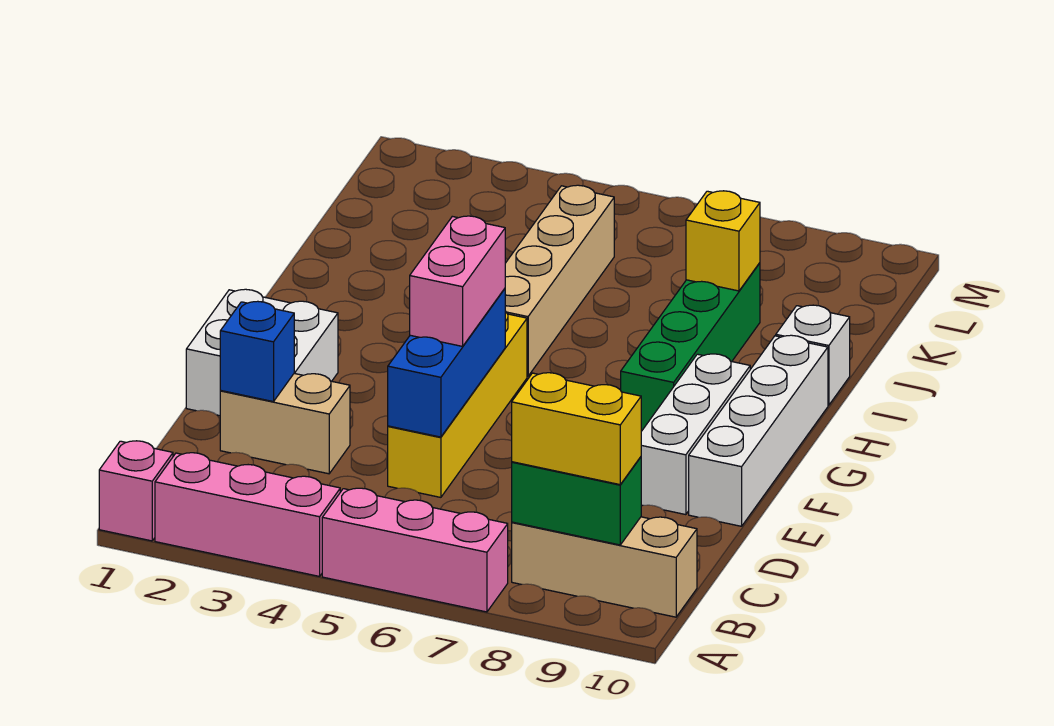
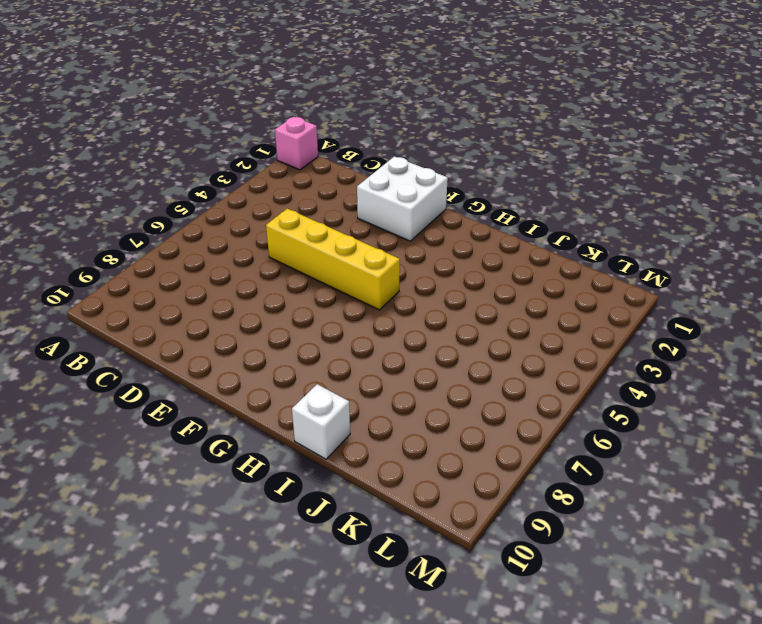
none -> pink 1x3 brick [155,453,340,576]
none -> pink 1x3 brick [322,488,508,612]
none -> tan 1x3 brick [512,517,697,617]

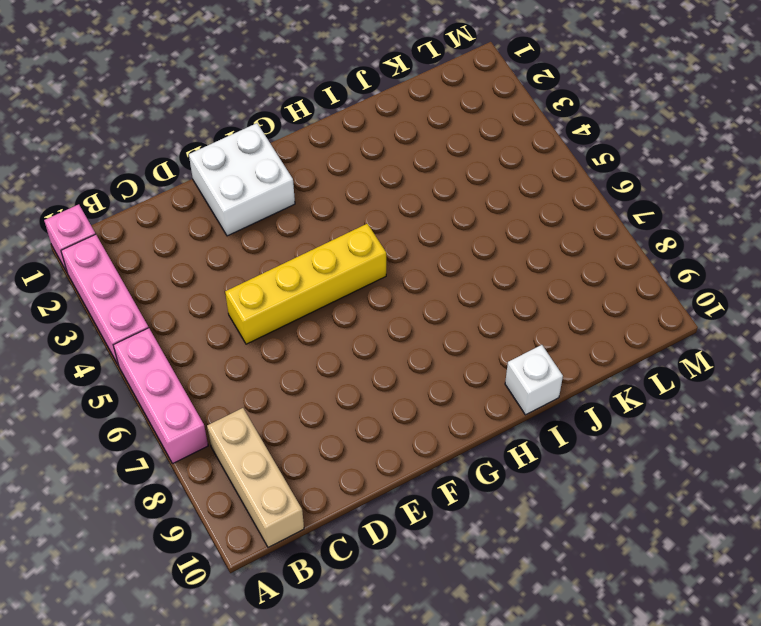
none -> tan 1x2 brick [220,373,350,474]
none -> white 1x3 brick [641,354,750,515]
none -> white 1x4 brick [689,335,828,526]

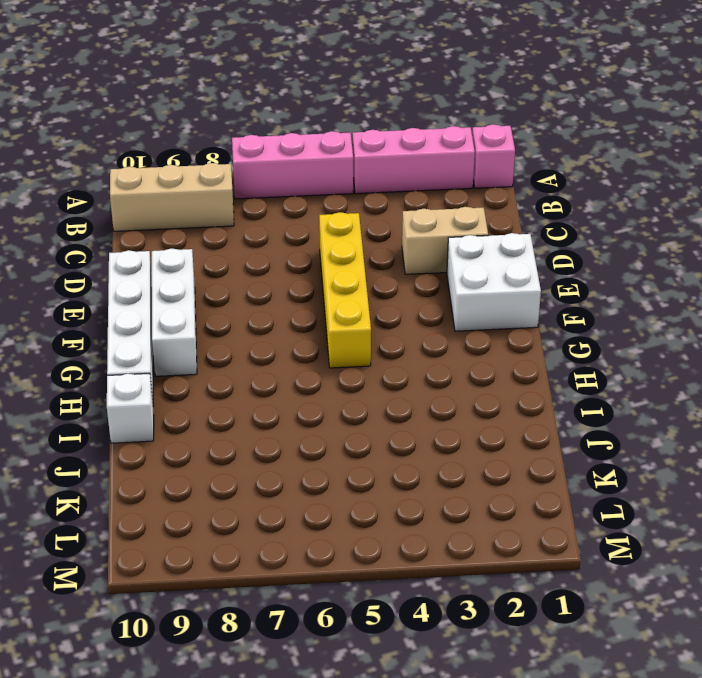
none -> green 1x4 brick [621,263,760,431]
none -> tan 1x4 brick [505,185,614,376]
none -> green 1x2 brick [512,457,642,545]

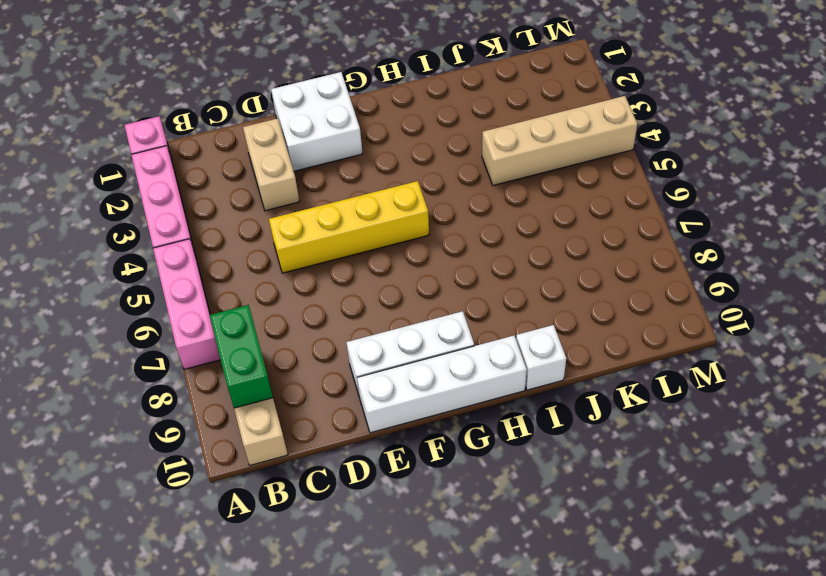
tan 1x4 brick [482,96,637,185] -> tan 1x4 brick moved to [505,185,614,376]
none -> green 1x4 brick [621,263,760,431]
none -> blue 1x1 brick [220,301,294,402]
none -> blue 1x3 brick [388,289,505,437]

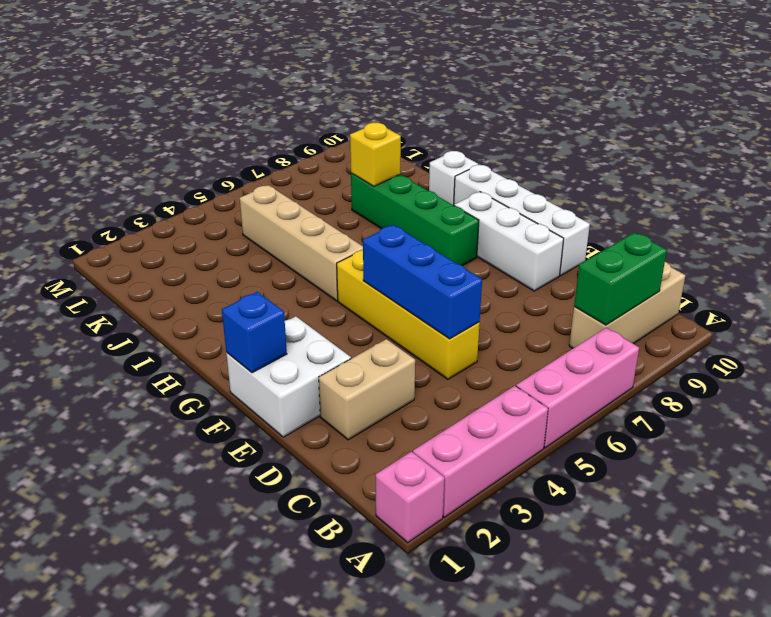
blue 1x1 brick [222,292,287,373] -> blue 1x1 brick moved to [220,301,294,402]
none -> yellow 1x2 brick [512,373,641,485]
none -> pink 1x2 brick [410,216,505,346]

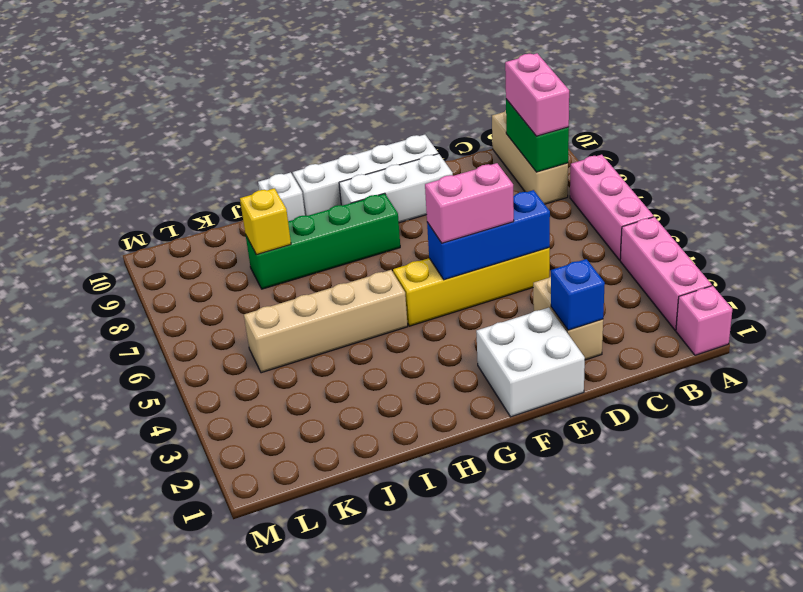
pink 1x2 brick [505,53,569,136] -> yellow 1x2 brick [512,373,641,485]

